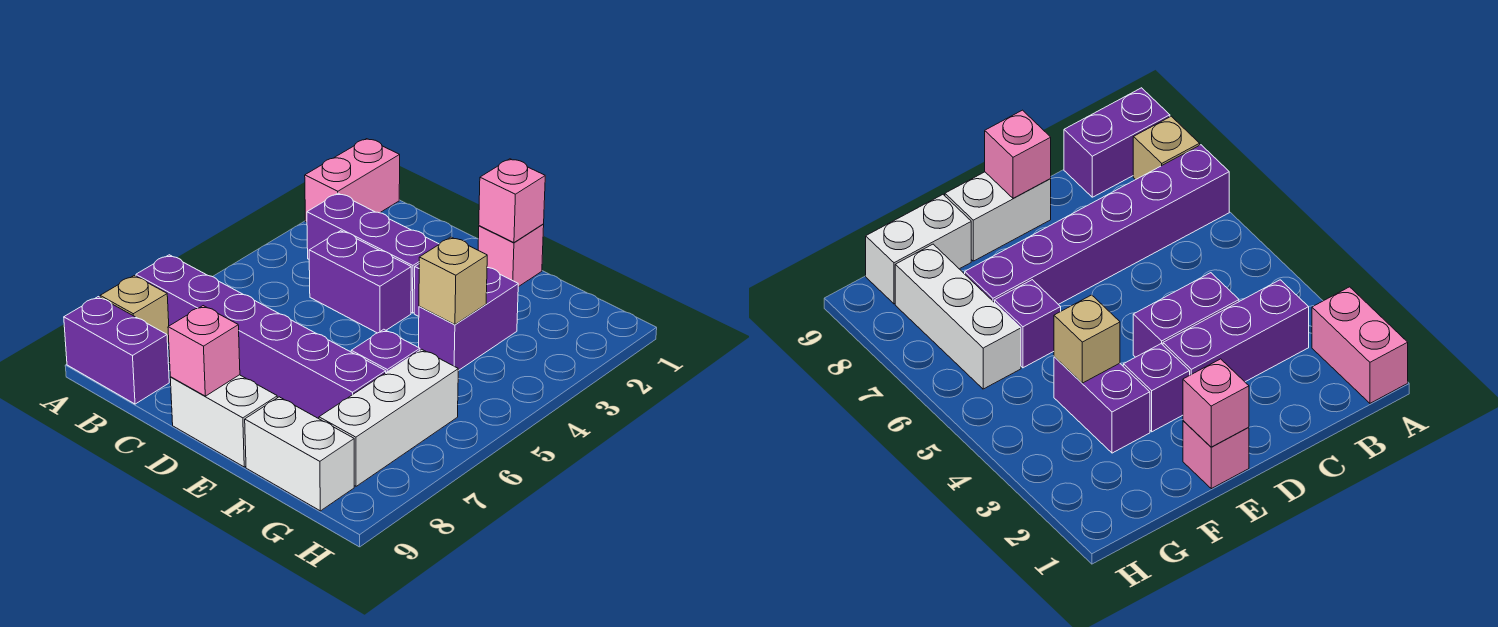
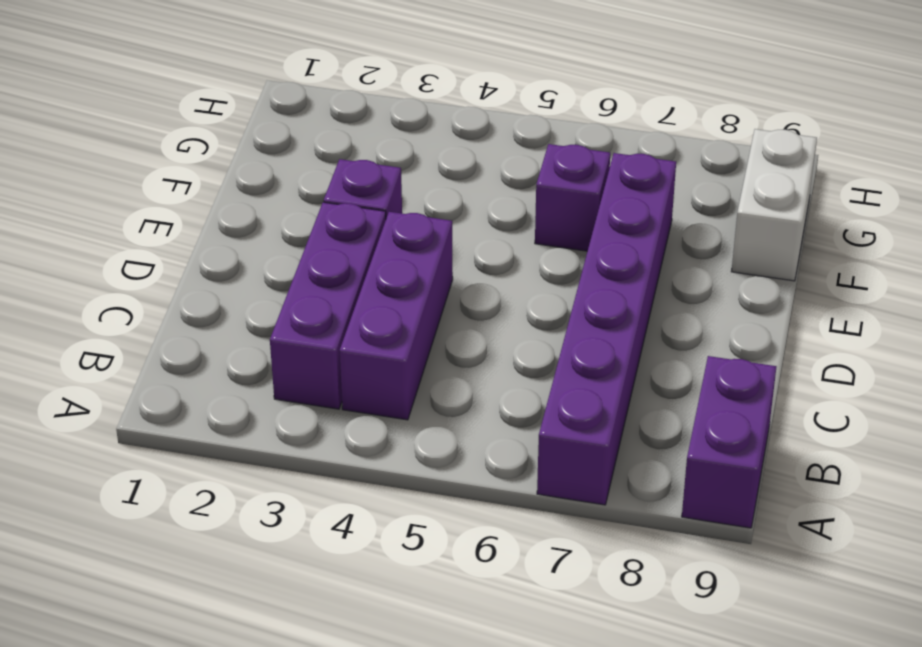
purple 1x3 brick [340,212,453,420] -> purple 1x2 brick [309,231,411,333]
none -> pink 1x2 brick [305,139,400,222]
none -> tan 1x1 brick [100,276,169,342]
none -> white 1x2 brick [170,375,277,467]

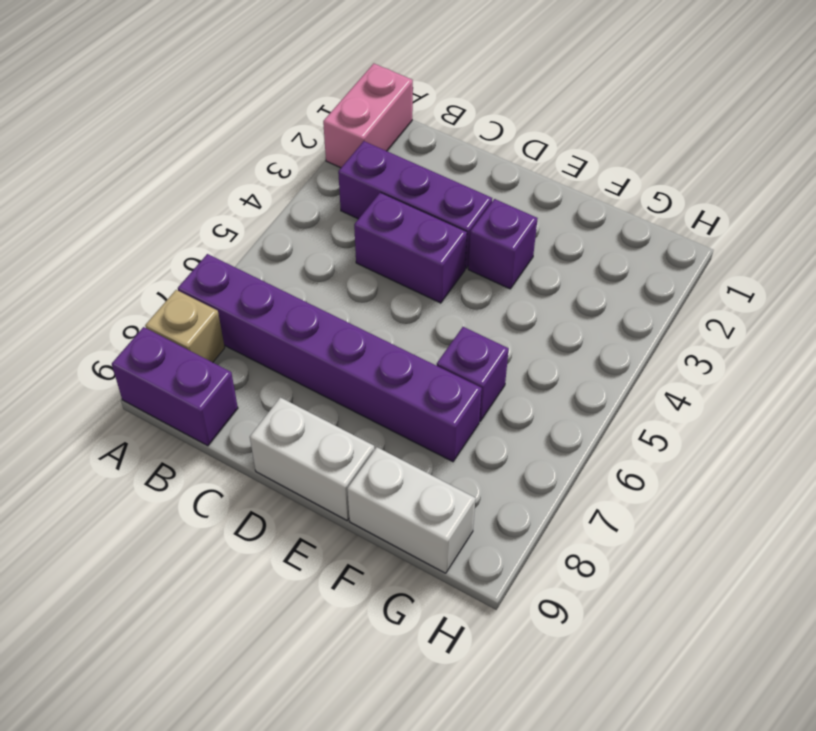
none -> pink 1x1 brick [478,224,544,287]
none -> purple 1x2 brick [419,268,518,371]
none -> white 1x3 brick [319,349,458,486]

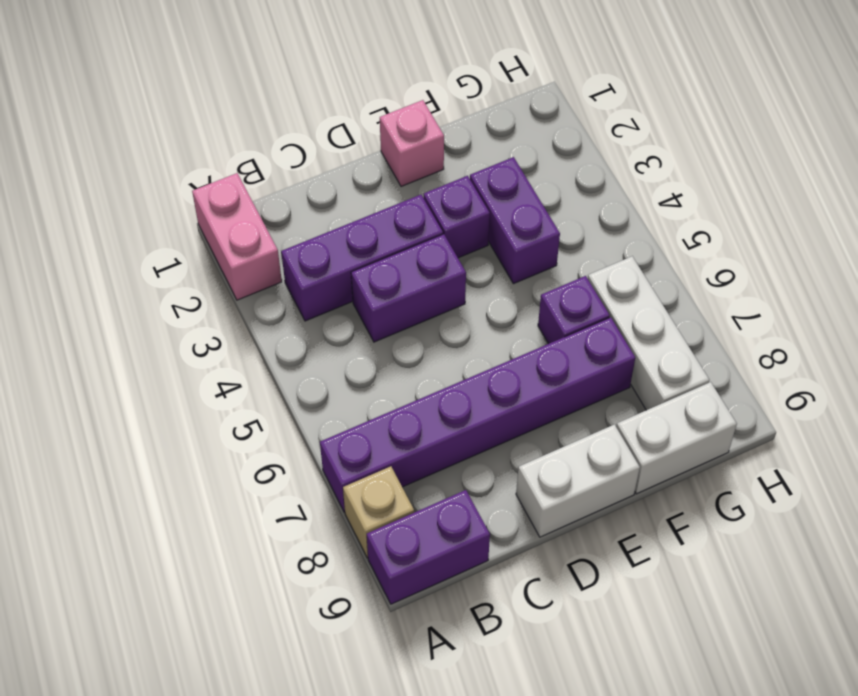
none -> pink 1x1 brick [168,306,240,396]
none -> pink 1x1 brick [479,159,545,243]
none -> tan 1x1 brick [419,237,487,325]

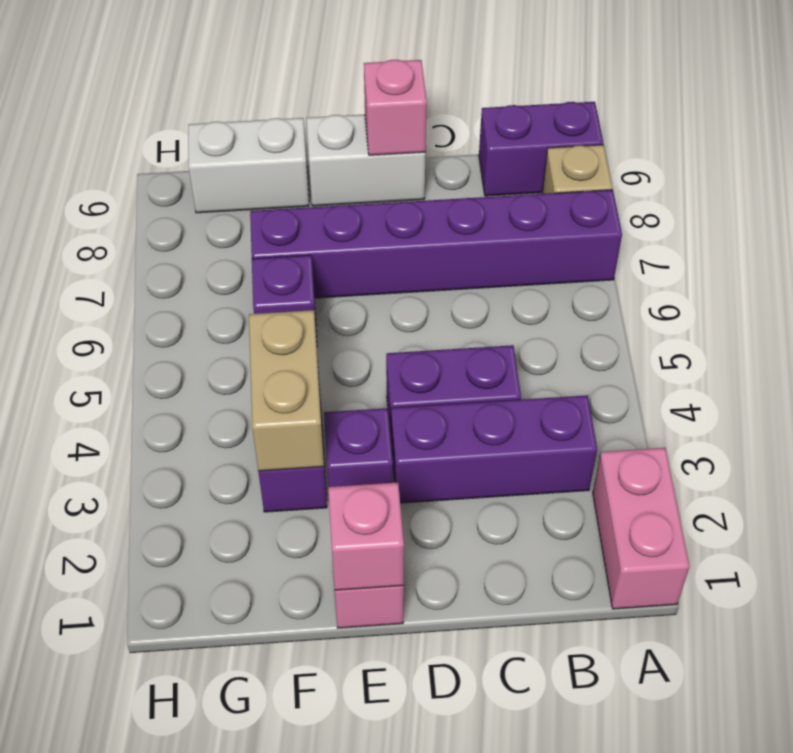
tan 1x2 brick [249,310,324,471] -> tan 1x1 brick [419,237,487,325]
none -> white 1x3 brick [319,349,458,486]

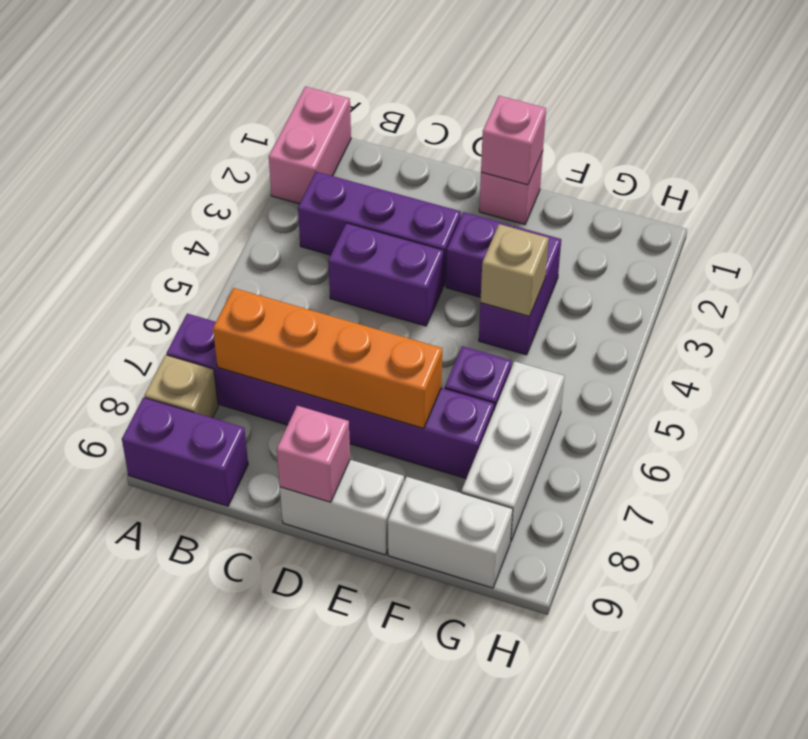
orange 1x4 brick [213,288,442,428] -> none

